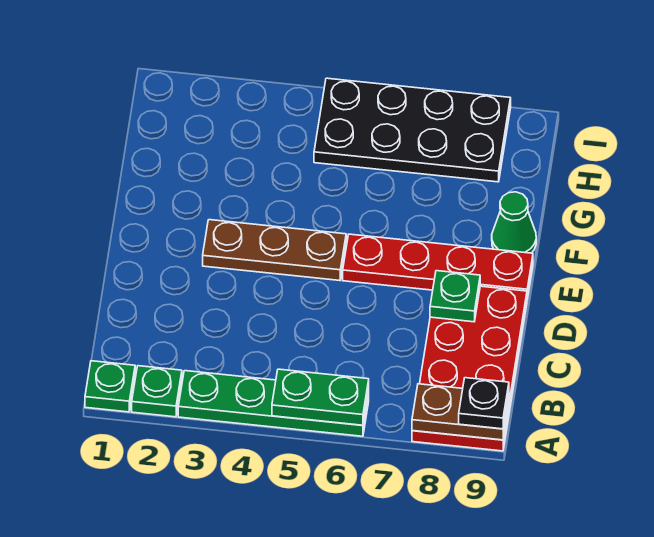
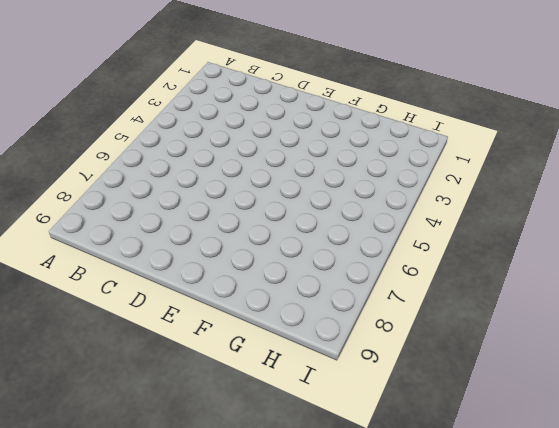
none -> green 1x1 plate [85,361,135,412]
none -> green 1x1 plate [132,366,182,417]
none -> green 1x4 plate [178,371,369,436]

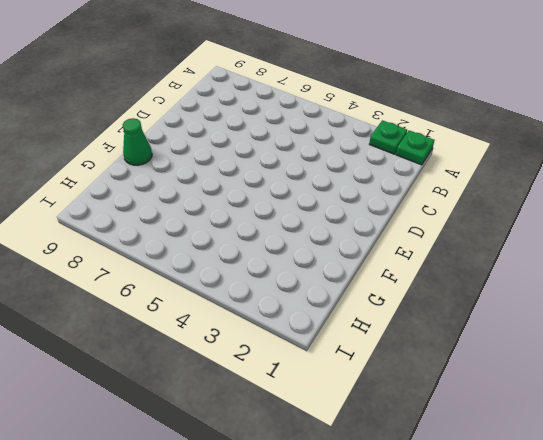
none -> green 1x4 plate [178,371,369,436]
none -> red 2x4 plate [412,286,527,451]
none -> brown 1x3 plate [203,220,346,281]

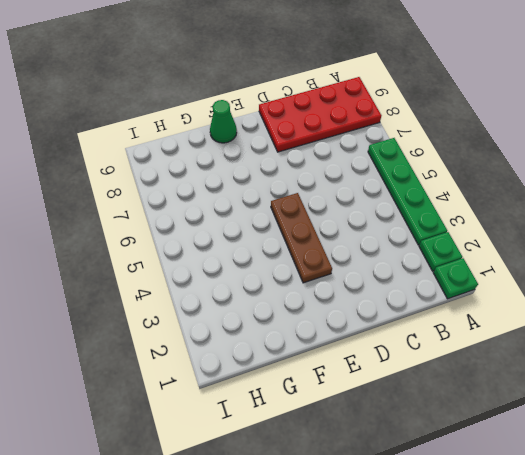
none -> red 1x4 plate [343,234,533,299]
none -> black 2x4 plate [314,78,511,182]
none -> green 1x2 plate [272,369,369,425]

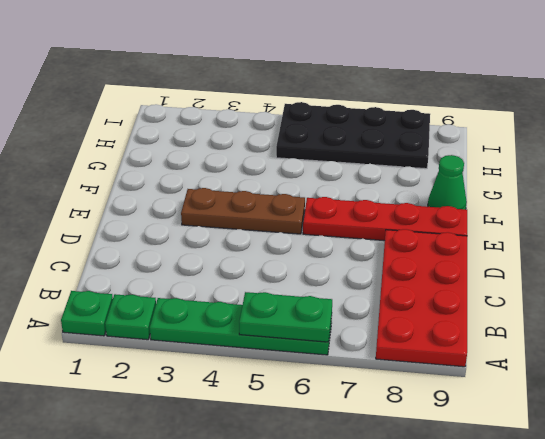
none -> brown 1x2 plate [412,384,509,440]
none -> green 1x1 plate [430,271,480,322]
none -> black 1x1 plate [459,378,509,429]

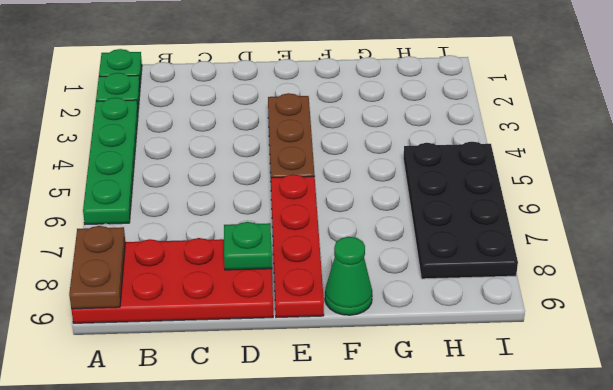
none -> green 1x2 plate [272,369,369,425]
none -> black 1x1 plate [459,378,509,429]

